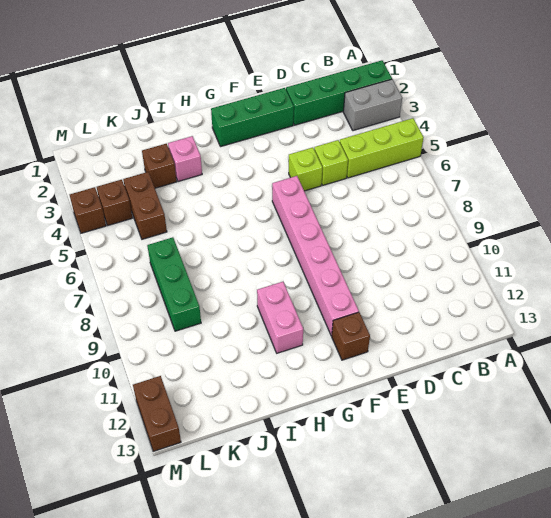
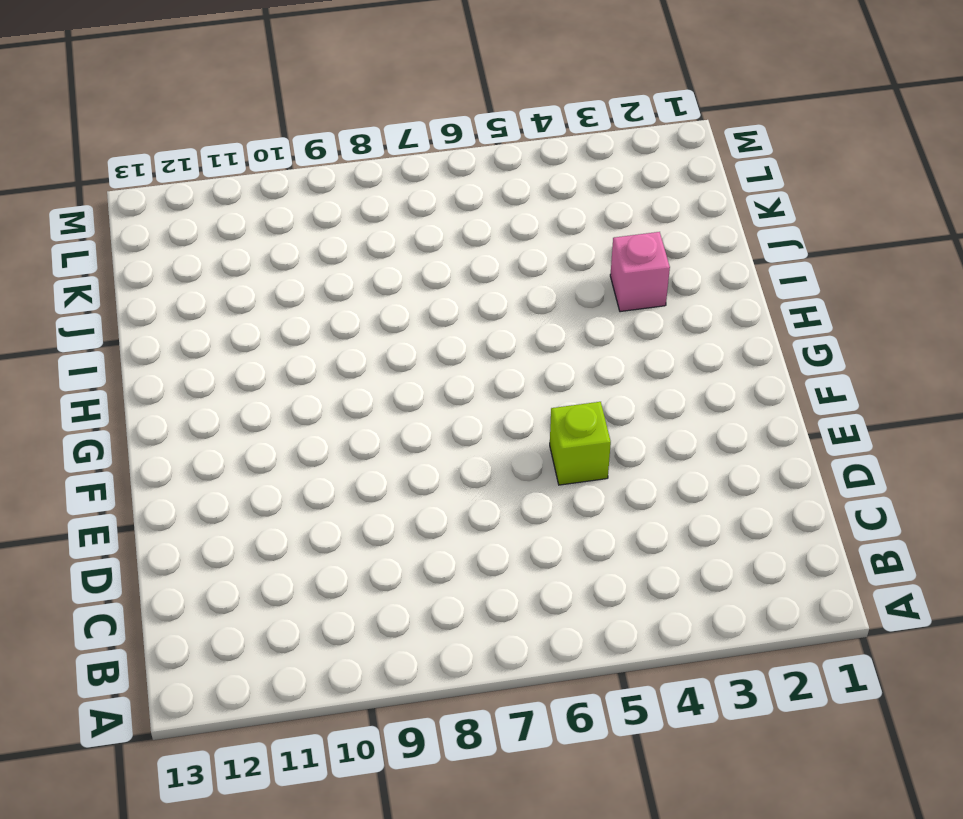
none -> green 1x4 brick [286,60,392,125]
none -> grey 1x2 brick [343,79,402,131]
none -> lime 1x3 brick [340,118,424,178]

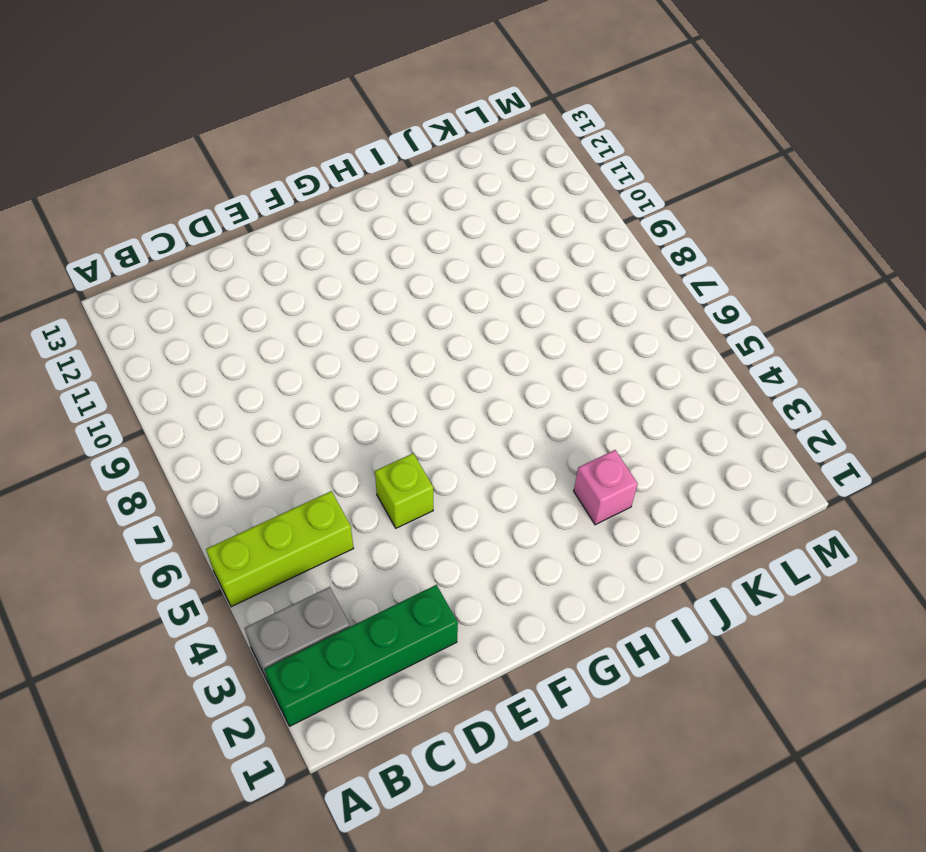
none -> lime 1x1 brick [314,140,348,185]
none -> green 1x3 brick [211,88,294,147]
none -> pink 1x6 brick [272,176,359,336]

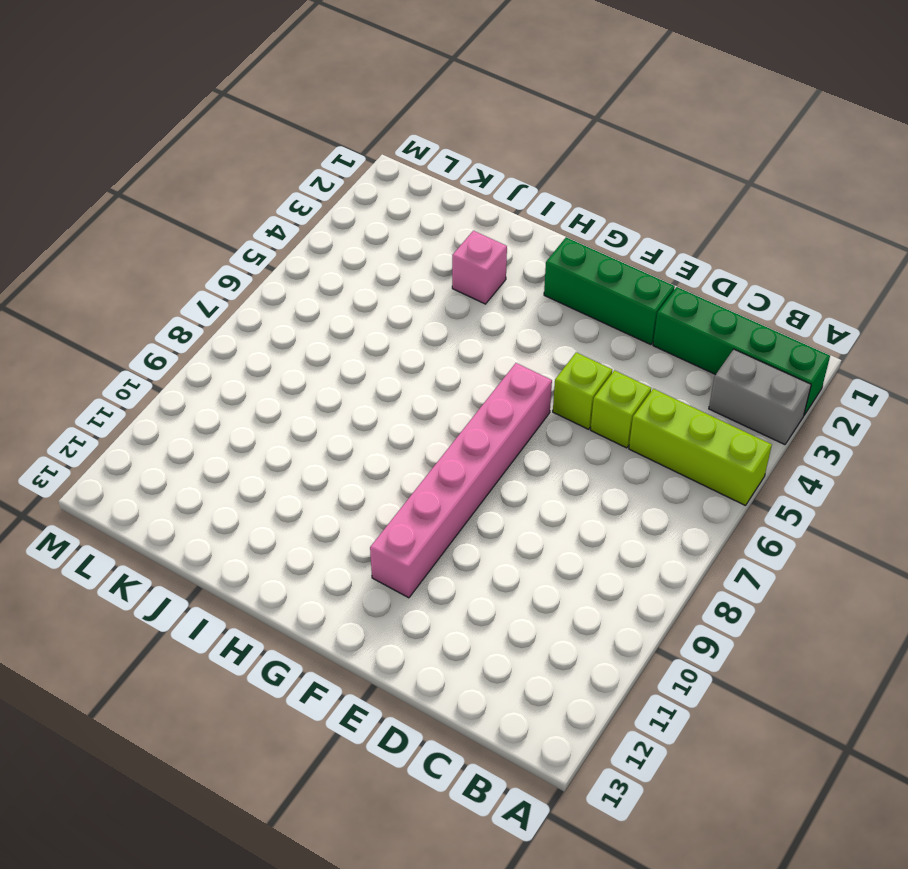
none -> brown 1x1 brick [332,312,370,360]
none -> pink 1x2 brick [257,282,303,353]
none -> brown 1x1 brick [142,144,177,188]

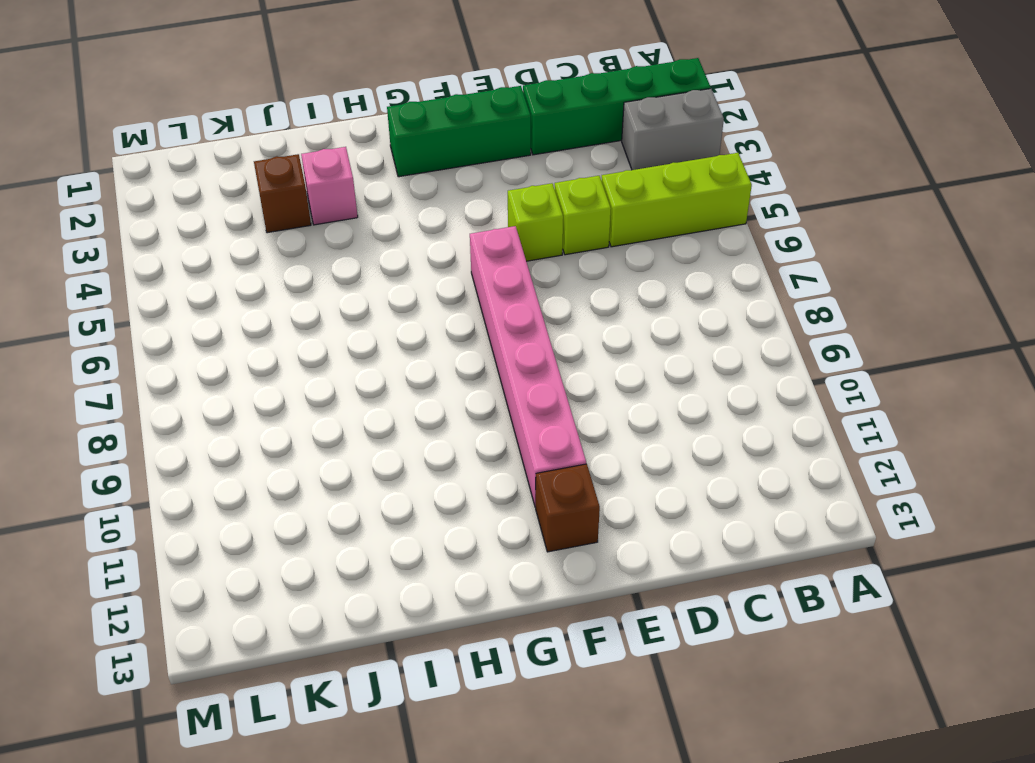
none -> pink 1x2 brick [257,282,303,353]
none -> brown 1x2 brick [123,172,167,239]
none -> green 1x3 brick [147,237,201,331]

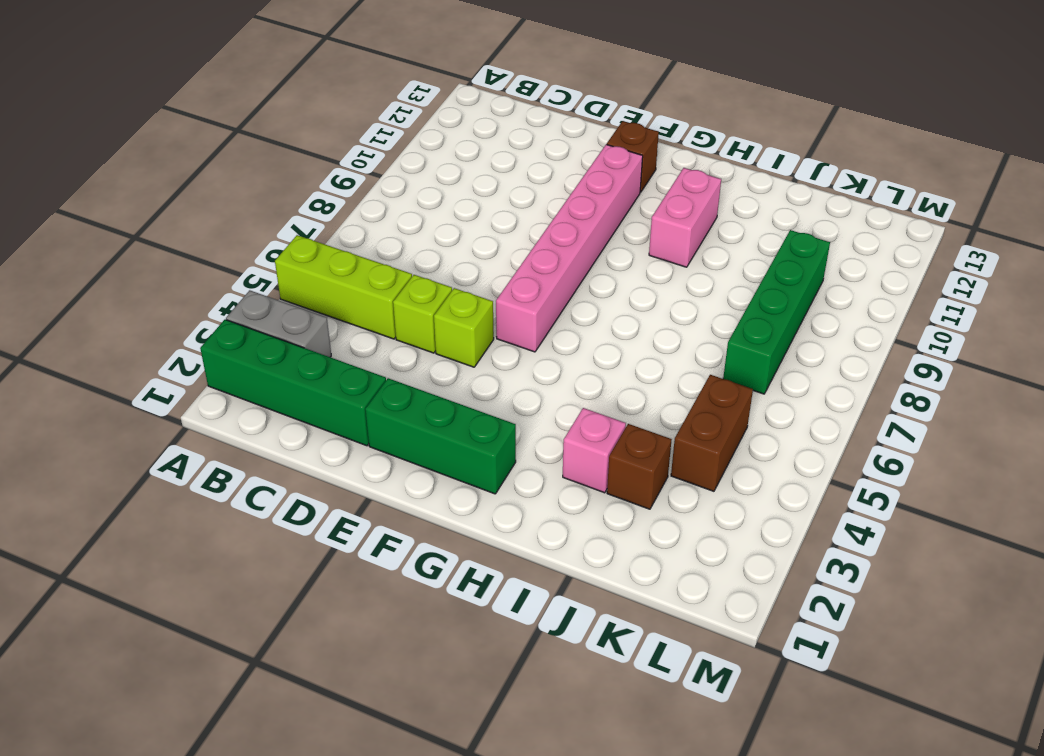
green 1x4 brick [723,230,830,394] -> green 1x3 brick [147,237,201,331]
none -> brown 1x1 brick [97,180,132,225]
none -> brown 1x1 brick [70,187,106,233]
none -> brown 1x2 brick [133,376,181,451]

